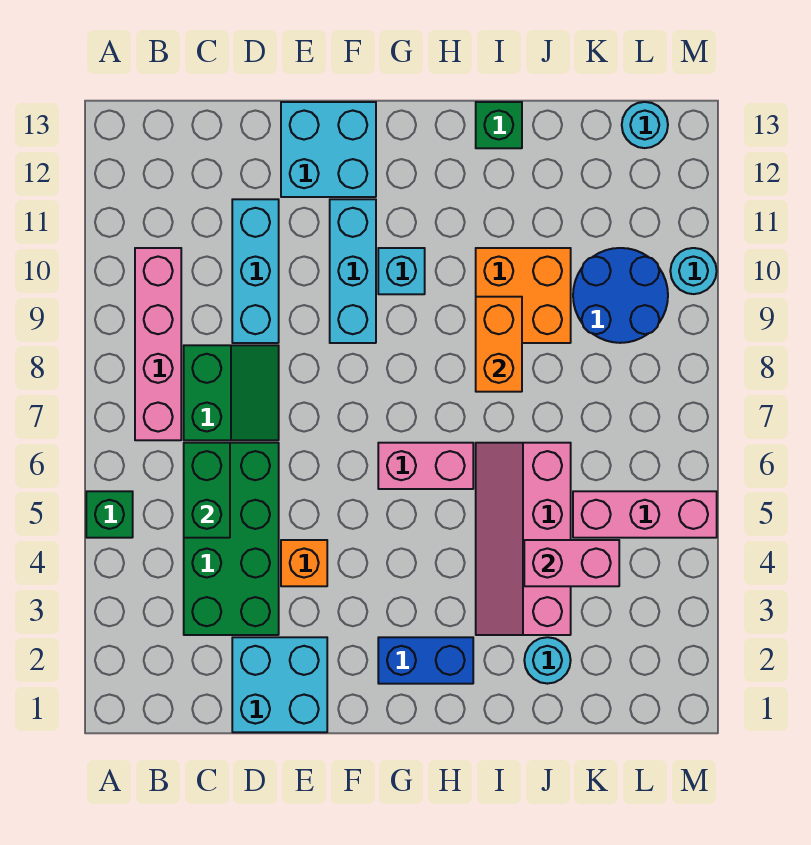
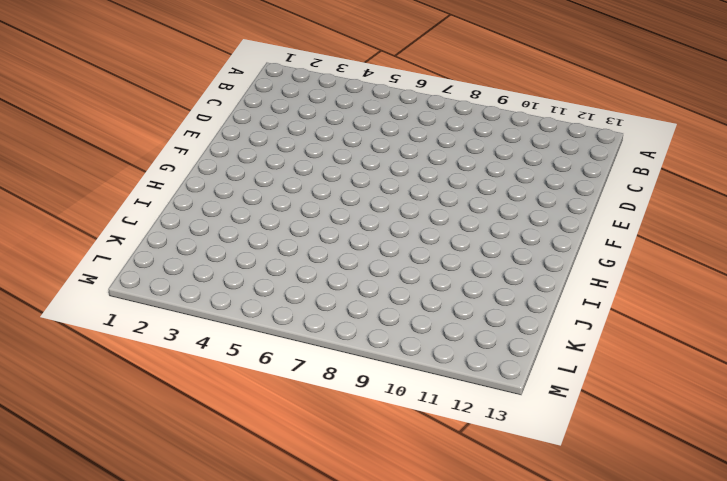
none -> green 1x1 brick [86,491,133,538]
none -> pink 1x4 brick [135,248,181,440]
none -> green 2x4 brick [184,443,279,635]

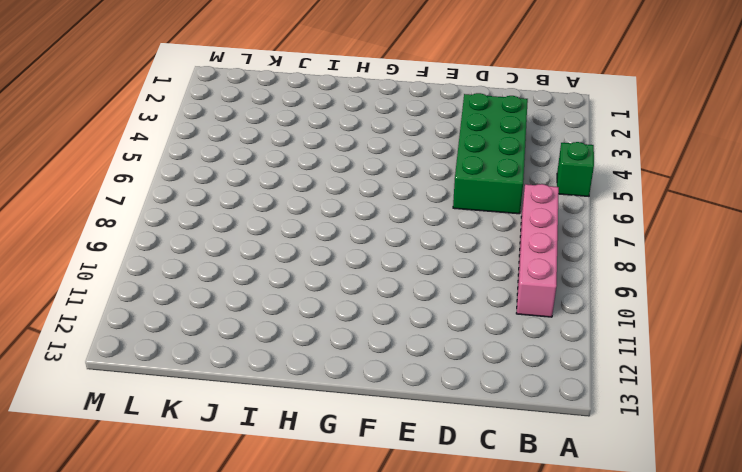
none -> green 2x2 slope [184,345,279,440]
none -> cyan 2x2 brick [232,637,327,732]
none -> cyan 1x3 brick [232,199,279,343]

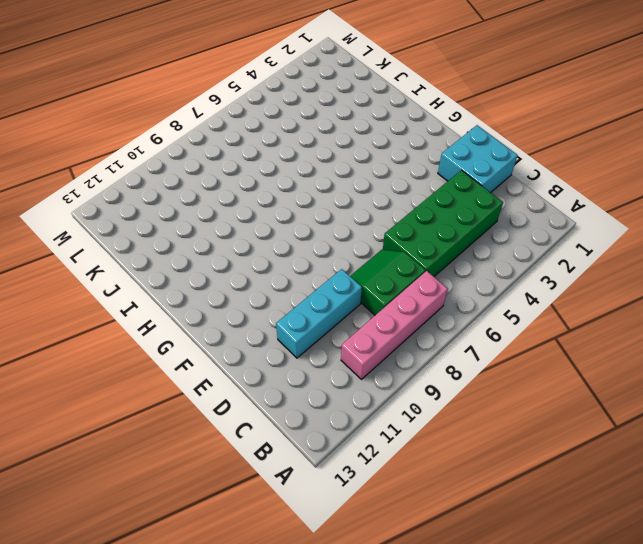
none -> green 1x1 brick [86,491,133,538]
none -> orange 1x1 brick [281,540,327,586]
none -> cyan 2x2 brick [281,102,376,197]

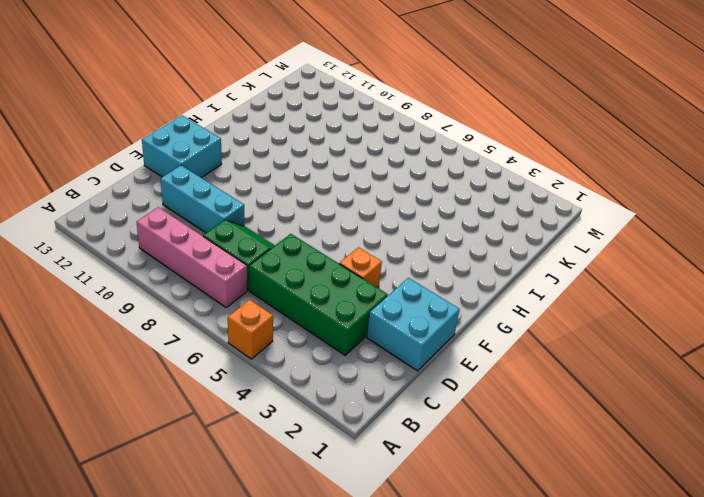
orange 1x1 brick [228,300,273,359] -> green 1x1 brick [86,491,133,538]
none -> cyan 1x3 brick [330,199,376,343]
none -> blue 1x2 brick [378,637,473,684]
none -> pink 1x2 brick [378,443,473,489]

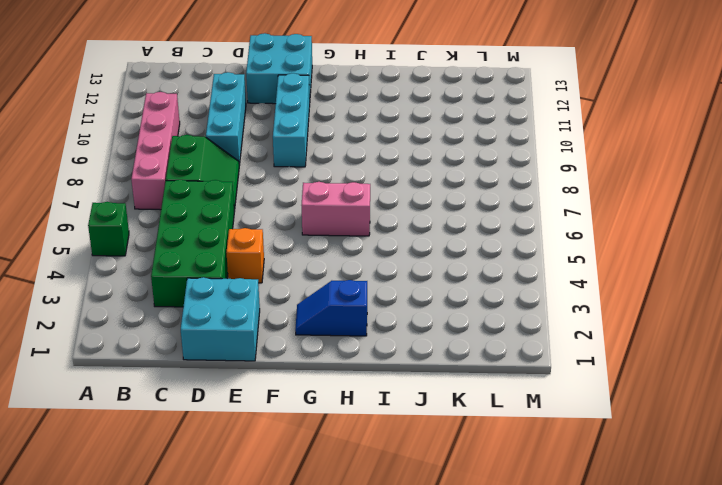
blue 1x2 slope [295,280,367,336] -> blue 1x2 brick [378,637,473,684]
none -> cyan 1x1 brick [378,248,425,294]
none -> pink 2x4 slope [476,443,571,635]
none -> orange 2x2 brick [476,248,571,343]

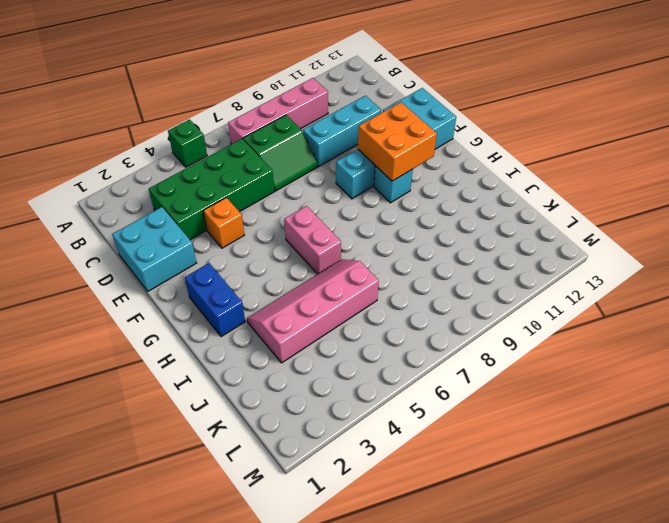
orange 2x2 brick [358,102,437,181] -> orange 2x2 brick moved to [476,248,571,343]
none -> green 1x1 brick [476,102,522,148]
none -> cyan 1x1 round brick [524,637,571,684]
none -> pink 1x3 brick [573,491,717,538]

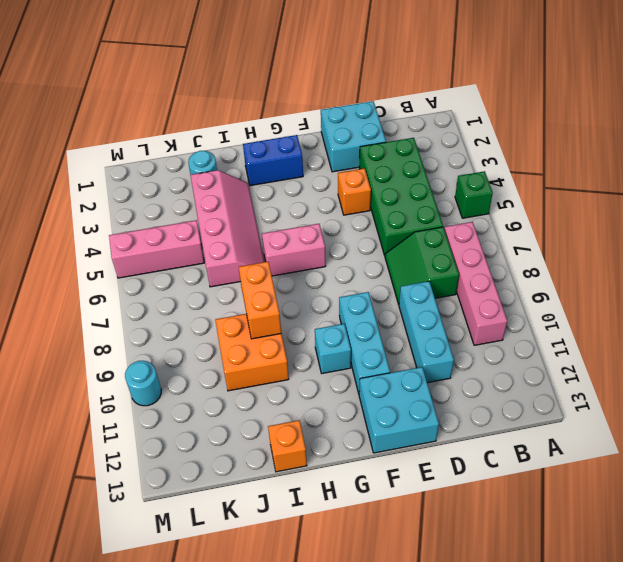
orange 1x1 brick [268,420,307,472] -> green 1x1 brick [476,102,522,148]
none -> blue 2x2 round brick [573,248,668,343]
none -> cyan 1x1 round brick [622,102,668,148]
none -> green 1x2 brick [184,443,230,538]

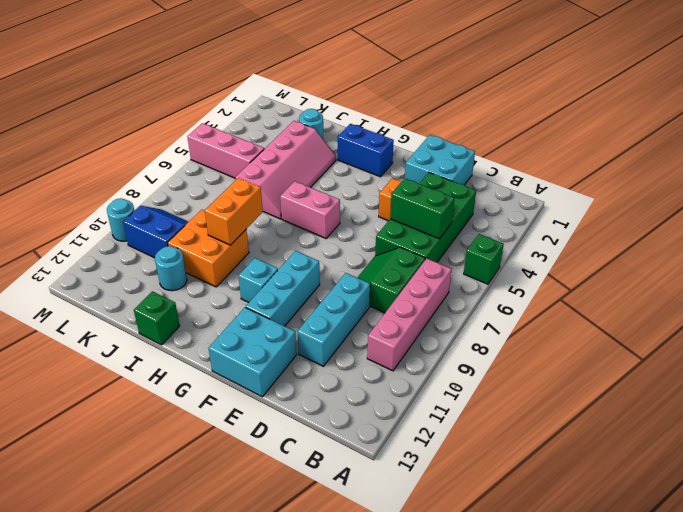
green 1x2 brick [390,178,454,239] -> green 1x2 brick turned to [184,443,230,538]
cyan 1x1 round brick [155,246,187,291] -> cyan 1x1 round brick moved to [622,102,668,148]
blue 2x2 slope [123,206,188,258] -> blue 2x2 round brick [573,248,668,343]
none -> pink 1x2 brick [524,540,619,586]

